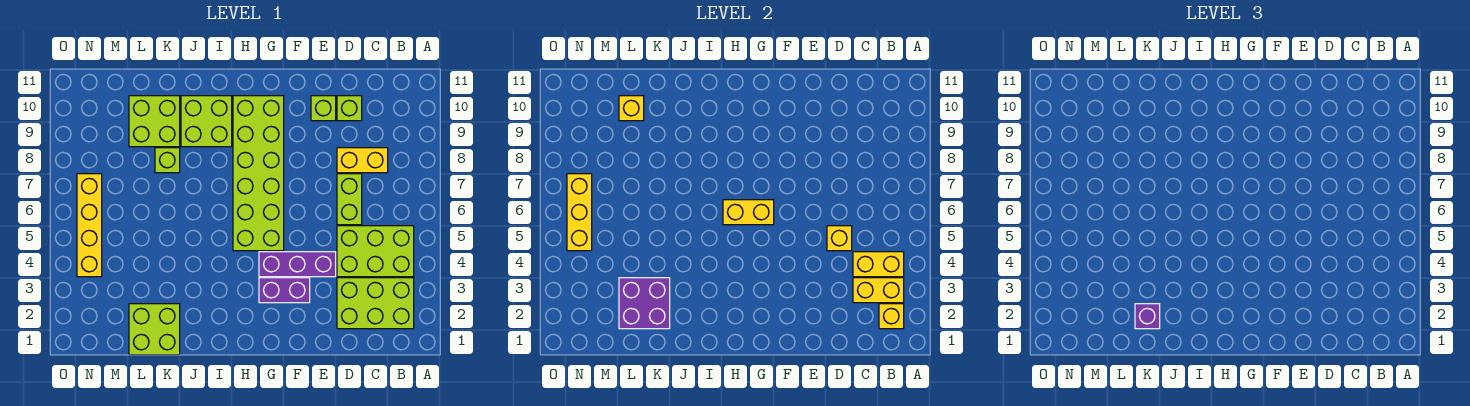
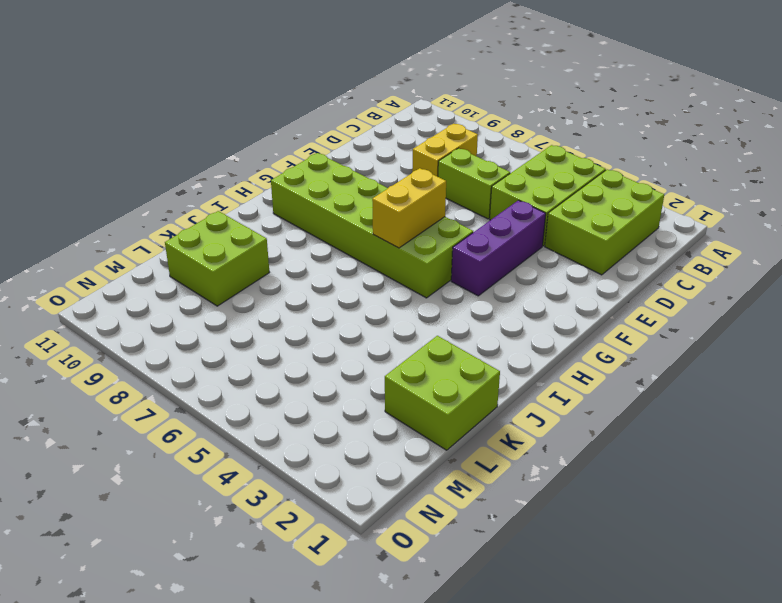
none -> lime 1x1 brick [337,96,362,121]
none -> lime 1x1 brick [311,96,336,121]
none -> purple 1x2 brick [259,278,310,303]

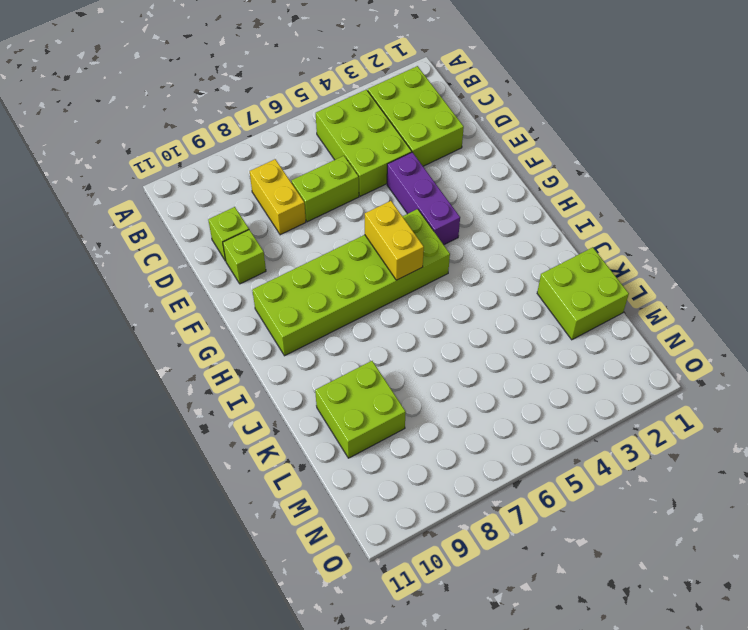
none -> purple 1x2 brick [259,278,310,303]
none -> lime 2x2 brick [181,96,232,147]
none -> lime 1x1 brick [155,148,180,173]

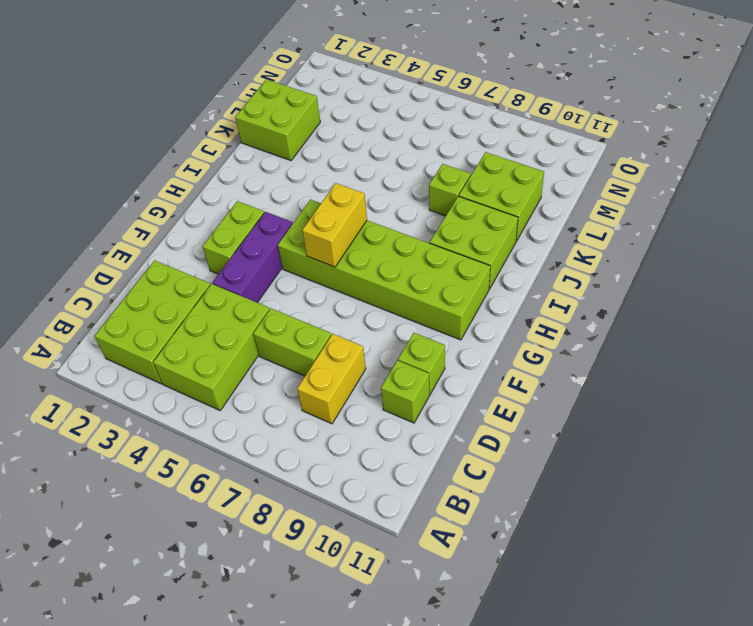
lime 1x2 brick [203,201,264,274] -> purple 1x2 brick [259,278,310,303]
none -> yellow 1x4 brick [77,174,102,277]
none -> yellow 1x1 brick [879,304,904,329]
none -> yellow 1x2 brick [853,278,904,303]

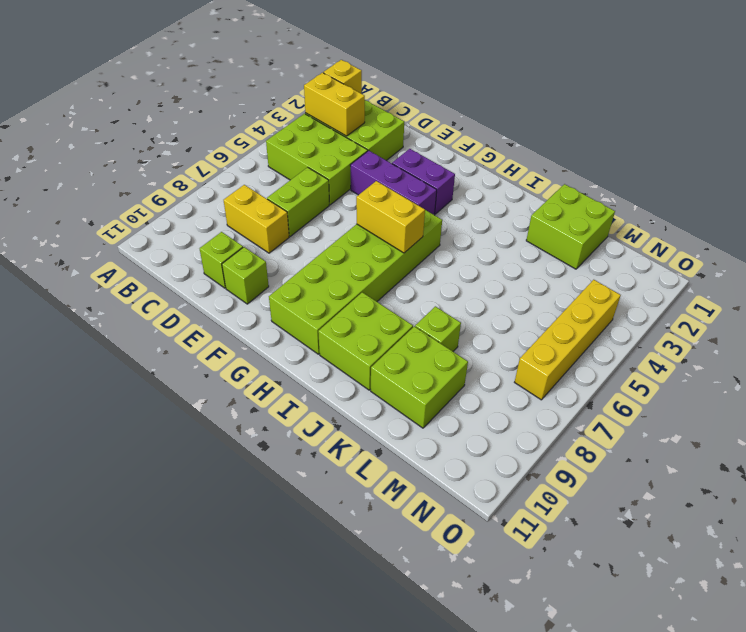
none -> yellow 1x2 brick [853,252,904,277]
none -> yellow 1x1 brick [827,226,852,251]
none -> purple 2x2 brick [619,278,670,329]

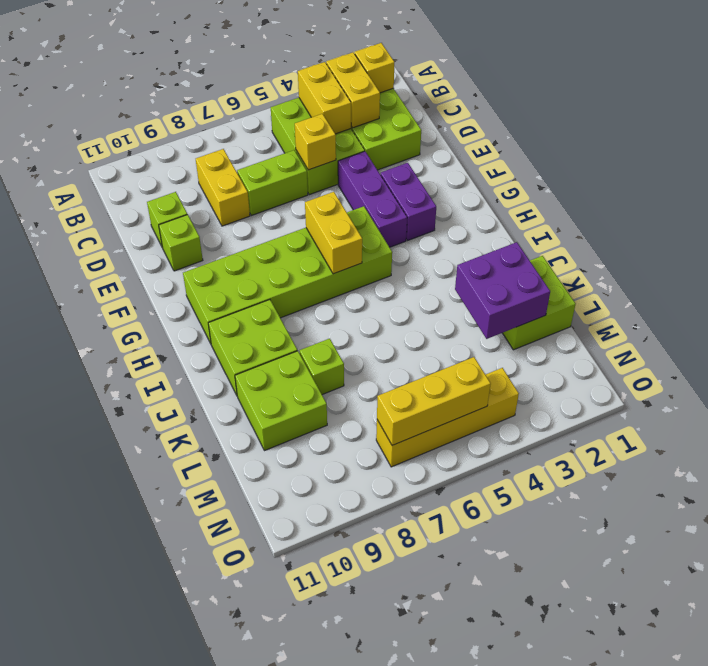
none -> yellow 1x1 brick [619,96,644,121]
none -> purple 1x1 brick [1135,304,1160,329]

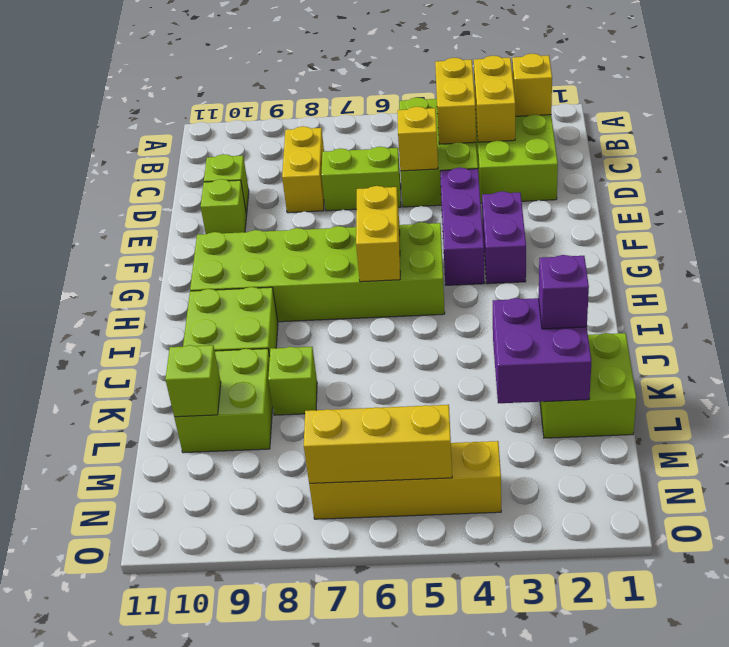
lime 1x1 brick [165,345,221,417] -> yellow 1x1 brick [619,96,644,121]

